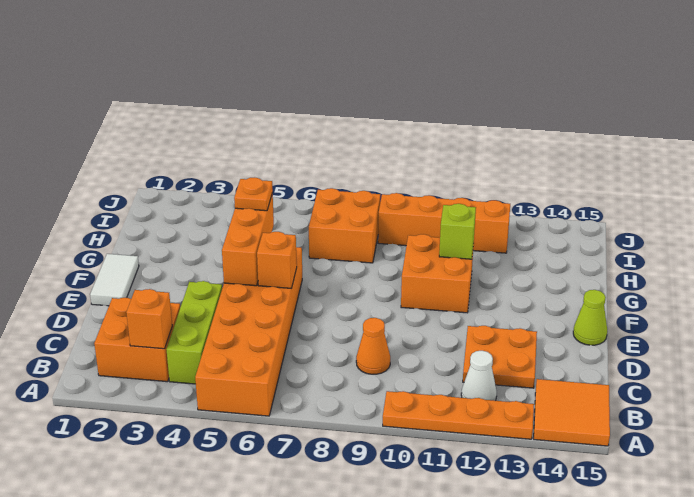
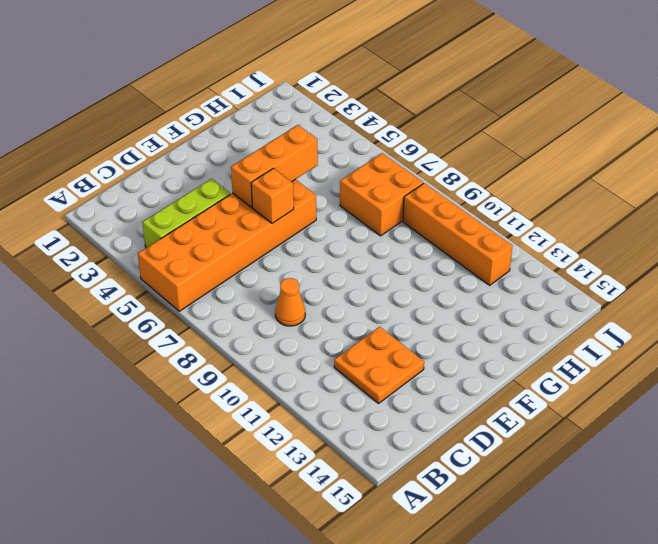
none -> orange 1x4 plate [383,391,534,439]
none -> orange 2x2 tile [534,379,610,446]
none -> orange 2x2 brick [94,298,180,382]

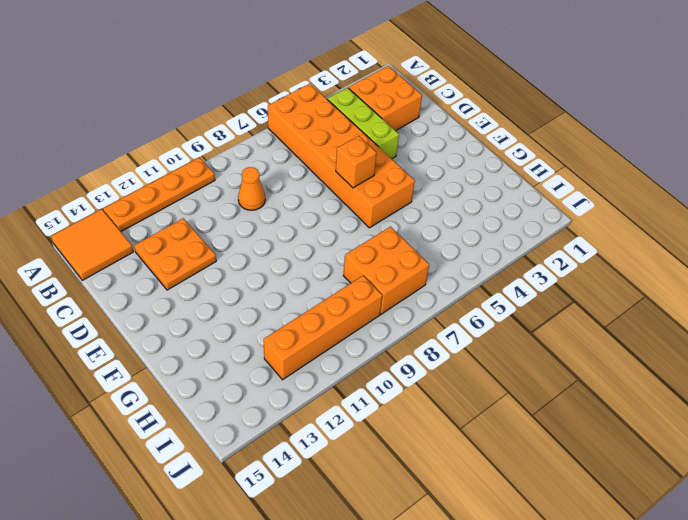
none -> white 1x1 cone [461,351,497,401]
none -> white 1x2 tile [90,254,139,306]
none -> lime 1x1 cone [573,290,607,345]

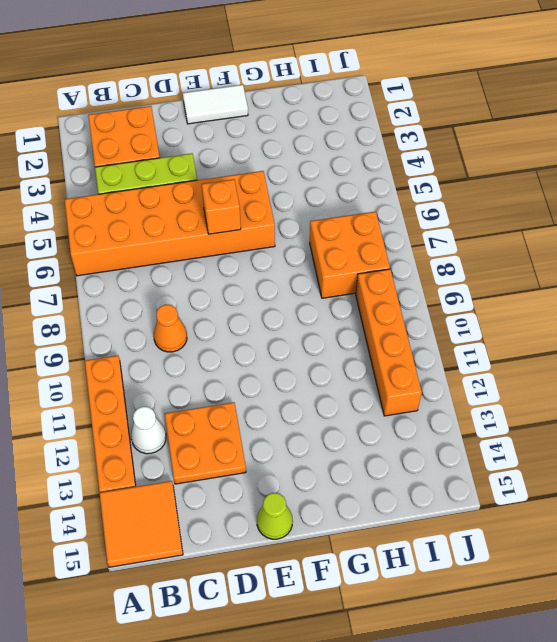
none -> orange 2x2 brick [401,234,474,313]
none -> orange 1x1 brick [126,289,172,349]
none -> orange 1x3 brick [222,193,274,286]

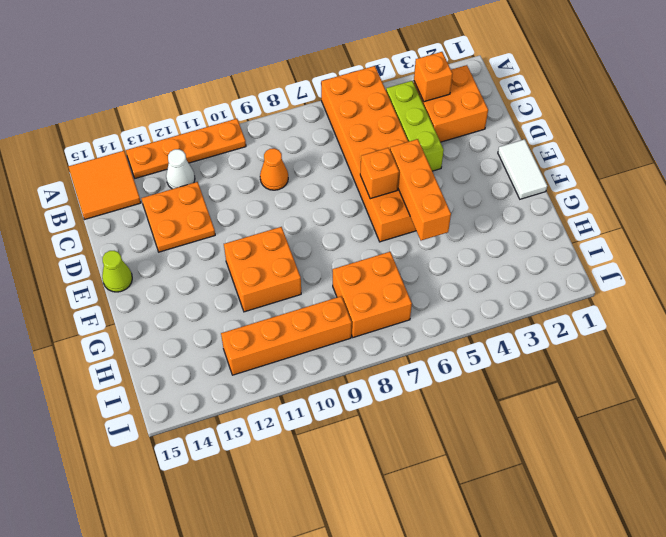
none -> lime 1x1 brick [439,204,476,259]
none -> orange 1x1 plate [234,177,273,211]

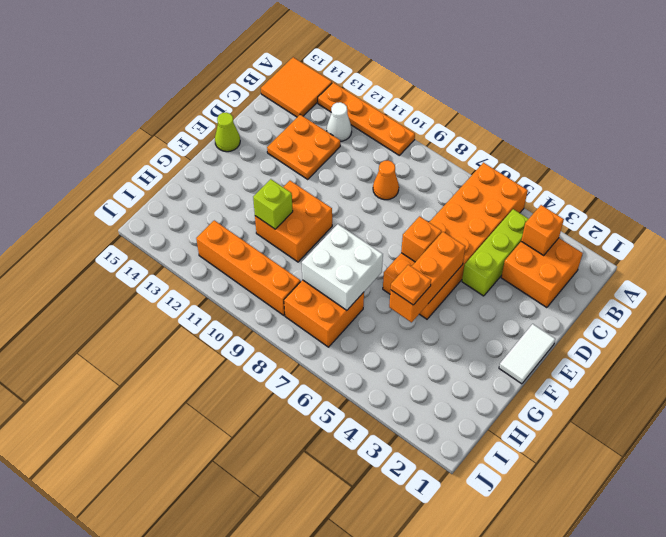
white 2x2 brick [302,224,383,310] -> none

